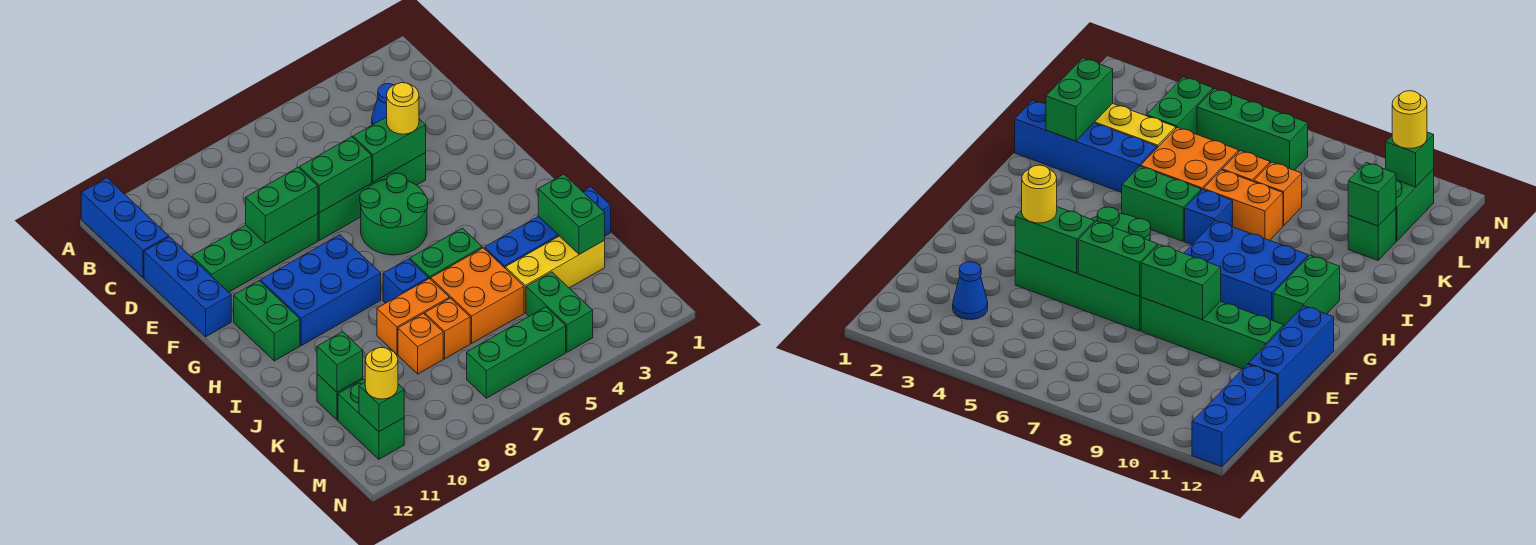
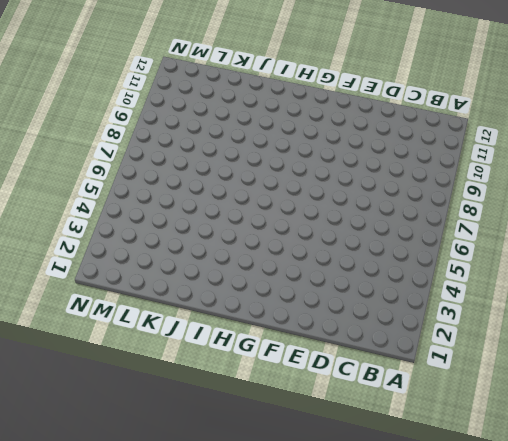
none -> blue 1x3 brick [81,178,169,278]
none -> blue 1x1 cone [372,84,393,125]
none -> blue 1x3 brick [144,237,231,337]

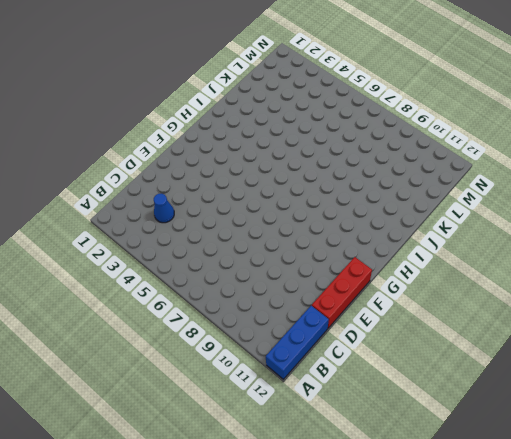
red 1x3 brick [312,257,372,328] -> blue 1x3 brick [144,237,231,337]
none -> green 1x4 brick [318,153,426,240]
none -> green 1x4 brick [192,214,318,292]
none -> green 2x2 round brick [360,173,428,255]

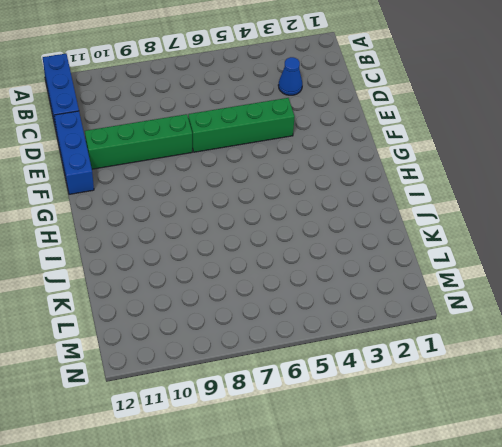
none -> green 2x2 round brick [360,173,428,255]
none -> blue 2x3 brick [260,235,381,345]
none -> green 1x2 brick [234,281,300,361]

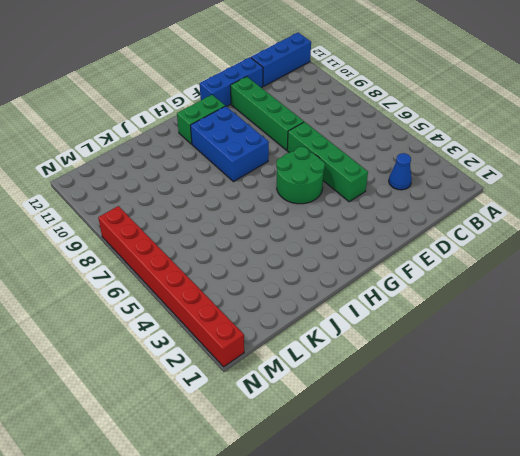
red 1x8 brick [98,206,244,367] -> none
none -> green 1x2 brick [410,228,482,279]
none -> blue 1x1 brick [383,259,428,303]
none -> blue 1x4 brick [485,187,611,268]

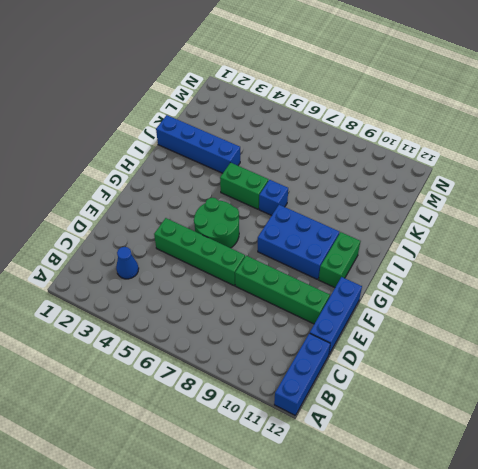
none -> orange 2x2 brick [431,248,524,343]
none -> orange 1x2 brick [377,278,449,354]
none -> yellow 1x3 brick [505,236,605,313]

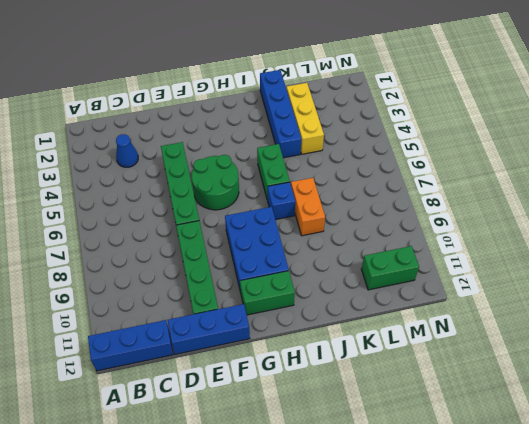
none -> orange 2x2 brick [431,248,524,343]
none -> orange 1x1 brick [425,298,470,359]
none -> orange 1x1 brick [398,314,443,374]

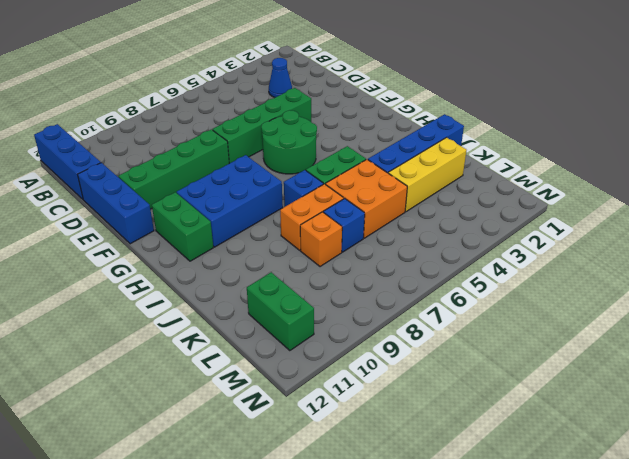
blue 1x1 brick [323,199,365,252] -> orange 1x1 brick [425,298,470,359]
none -> green 1x1 brick [317,374,363,420]
none -> green 1x2 brick [526,272,593,352]
none -> green 1x3 brick [467,307,566,398]

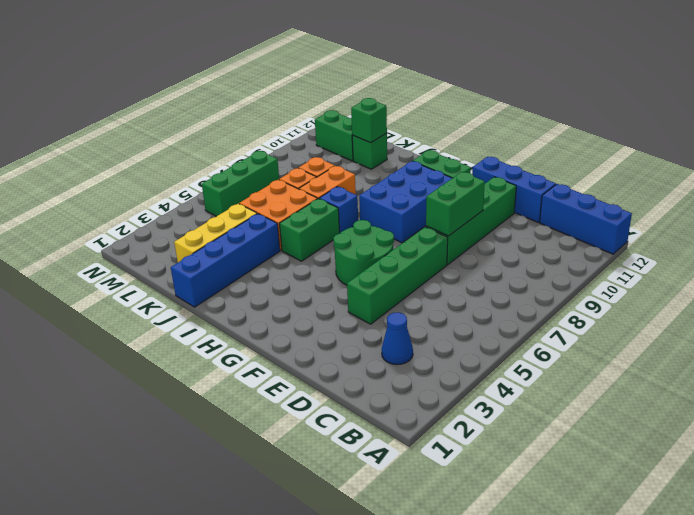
none -> green 1x2 brick [526,272,593,352]
none -> green 1x2 brick [353,117,426,182]
none -> green 1x2 brick [299,137,372,213]

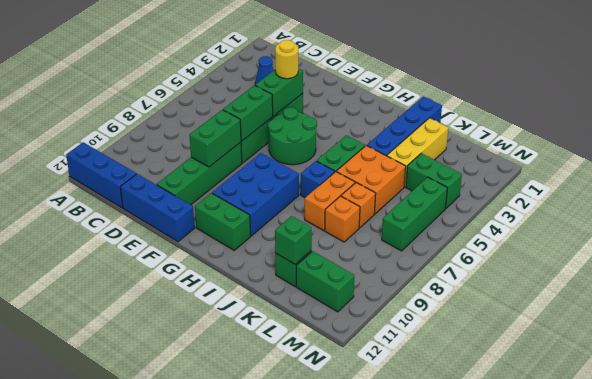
none -> green 1x2 brick [538,174,605,254]
none -> green 1x1 brick [359,382,404,432]
none -> yellow 1x1 round brick [365,348,398,399]

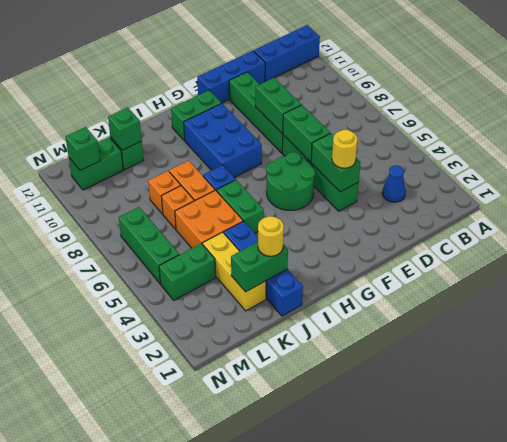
yellow 1x1 round brick [258,216,284,256] -> yellow 1x1 round brick moved to [365,348,398,399]

